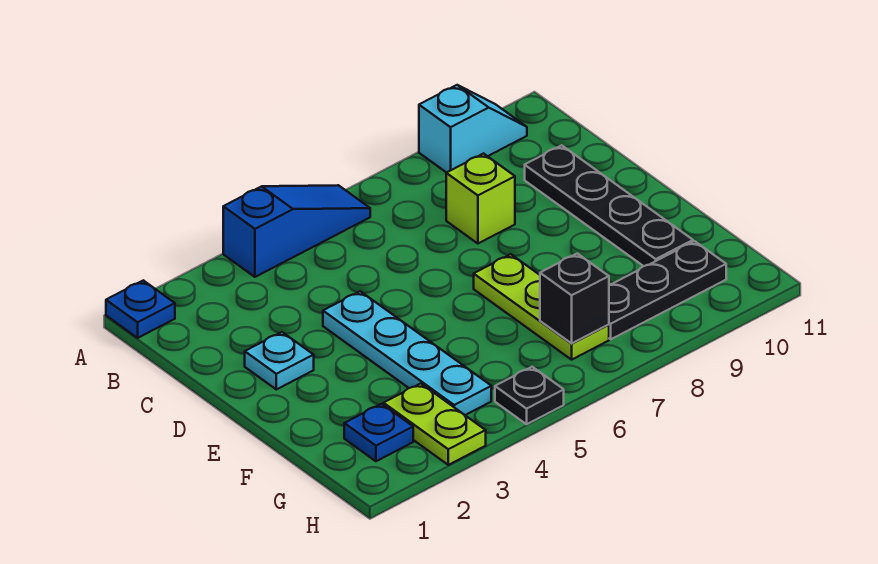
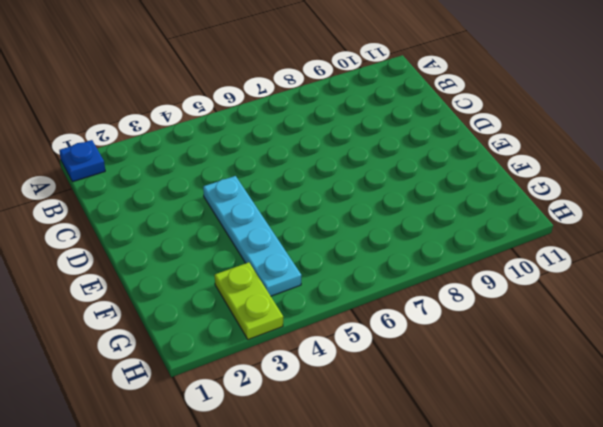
none -> blue 1x3 slope [223,185,370,277]
none -> cyan 1x2 slope [419,85,527,173]
none -> lime 1x1 brick [446,154,515,244]

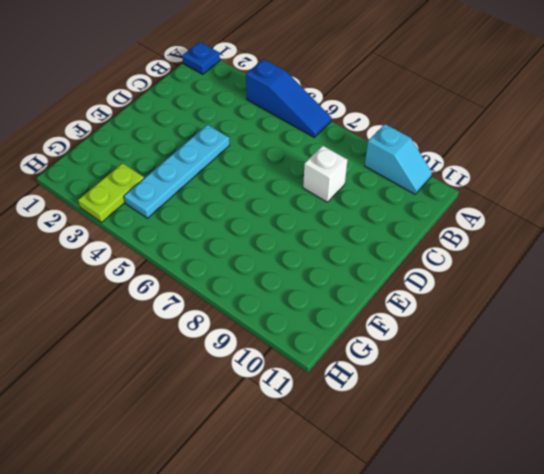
white 1x1 brick [303,146,347,202] -> lime 1x1 brick [446,154,515,244]
none -> black 1x4 plate [525,145,693,266]
none -> cyan 1x1 plate [245,332,314,389]
none -> lime 1x3 plate [474,254,609,360]

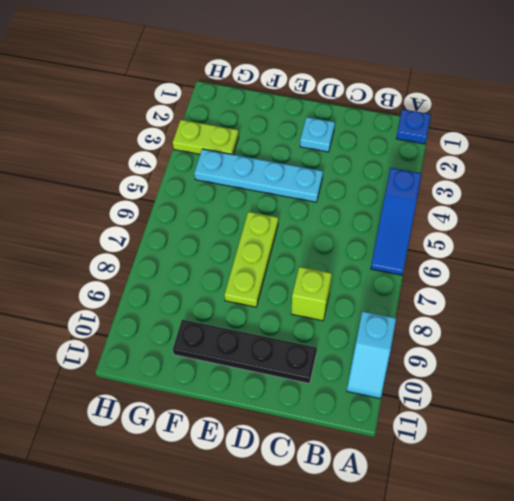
lime 1x3 plate [225,212,278,307] -> lime 1x3 plate turned to [474,254,609,360]
none -> blue 1x1 plate [344,404,413,461]
none -> black 1x3 plate [609,241,726,339]
none -> black 1x1 plate [495,367,564,424]

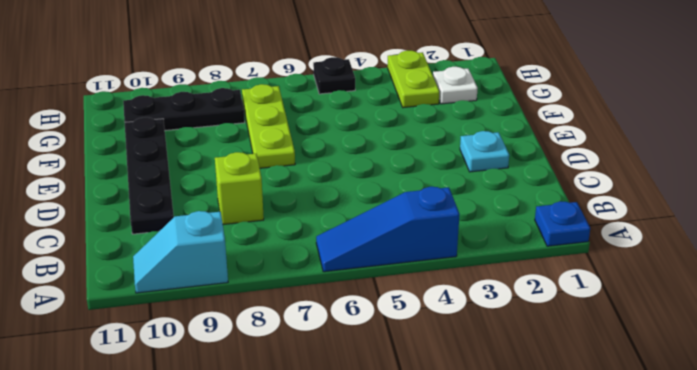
white 1x1 plate [433,67,478,104] -> blue 1x1 plate [344,404,413,461]
none -> cyan 1x4 plate [323,291,491,415]
none -> black 1x1 brick [540,254,609,343]

